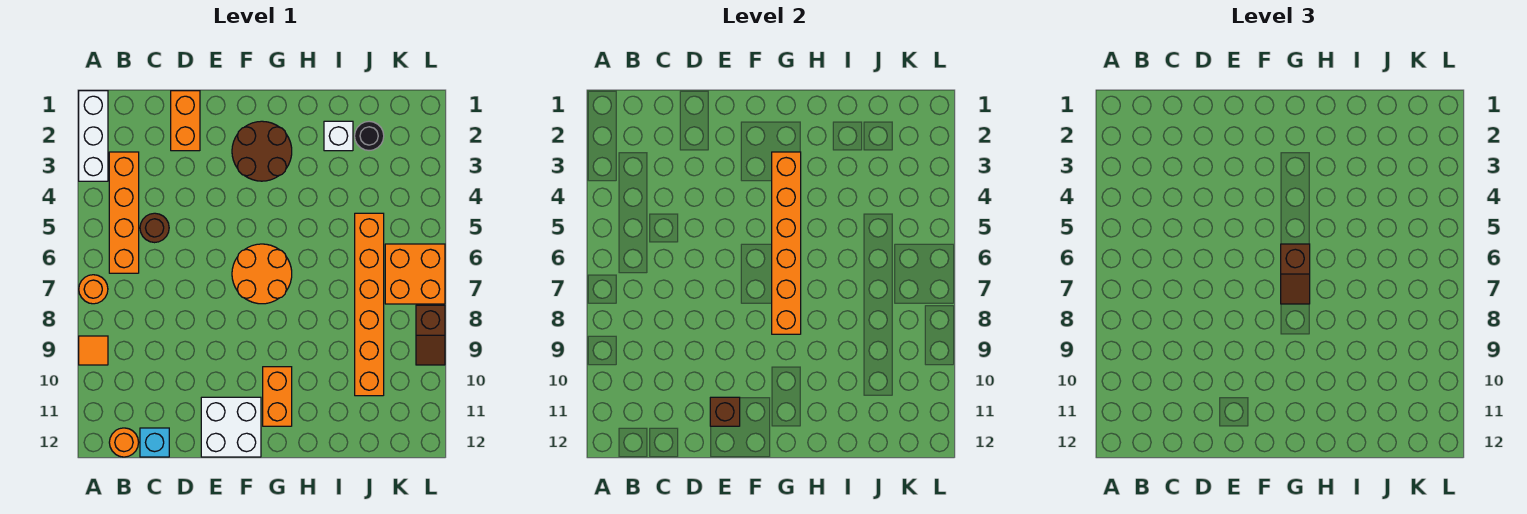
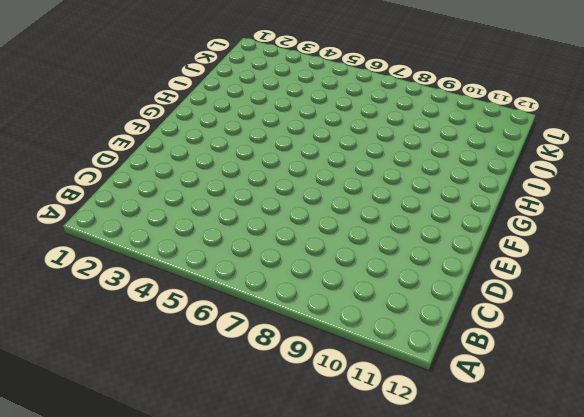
none -> white 1x3 brick [79,91,108,181]
none -> orange 1x1 round brick [79,275,108,304]
none -> orange 1x1 tile [79,336,108,365]

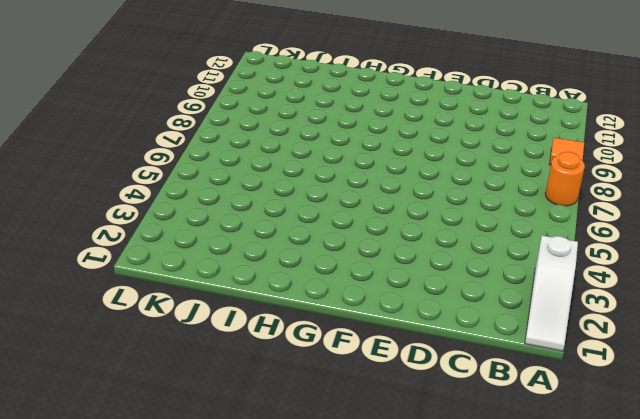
white 1x3 slope [525,236,578,351] -> white 1x3 brick [79,91,108,181]
none -> orange 1x4 brick [109,152,139,273]
none -> orange 1x1 round brick [109,428,139,457]
none -> brown 1x1 round brick [140,213,169,243]

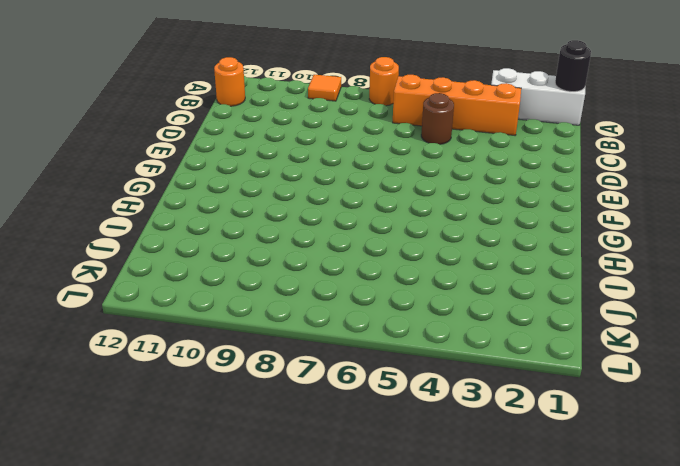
black 1x1 round brick [555,40,591,92] -> black 1x1 round brick moved to [355,121,384,151]
none -> cyan 1x1 brick [140,428,169,457]
none -> orange 1x2 brick [171,91,200,151]
none -> white 2x2 brick [201,397,261,457]

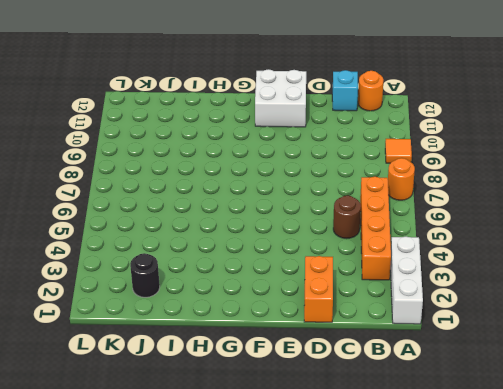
none -> brown 2x2 round brick [232,121,292,181]
none -> orange 2x2 round brick [232,244,292,304]
none -> orange 1x2 brick [263,367,292,426]

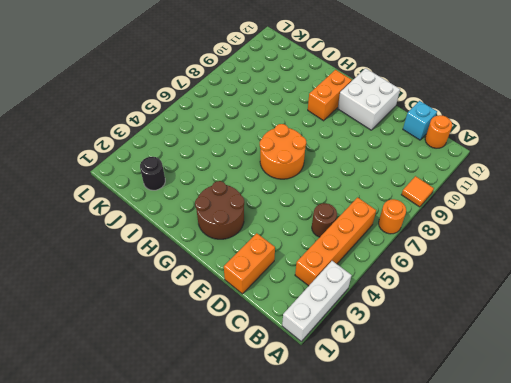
none -> white 1x1 brick [324,121,353,151]
none -> orange 1x6 brick [355,213,384,396]
none -> orange 2x2 brick [385,244,445,304]

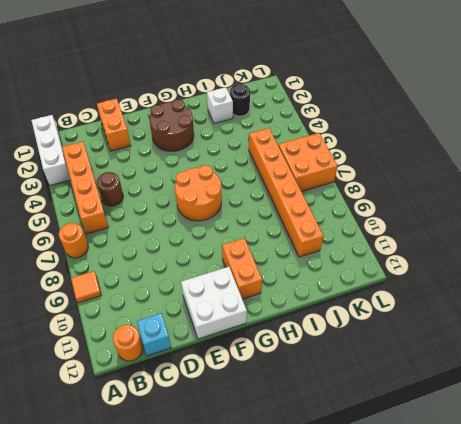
none -> brown 1x2 slope [416,305,445,365]
none -> brown 1x1 brick [710,397,740,426]
none -> orange 1x6 brick [772,152,801,334]

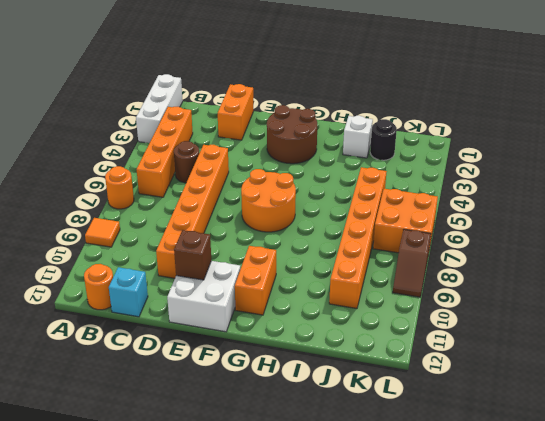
orange 1x6 brick [156,145,229,278] -> orange 1x6 brick moved to [772,152,801,334]
none -> brown 1x2 slope [1281,244,1310,304]

